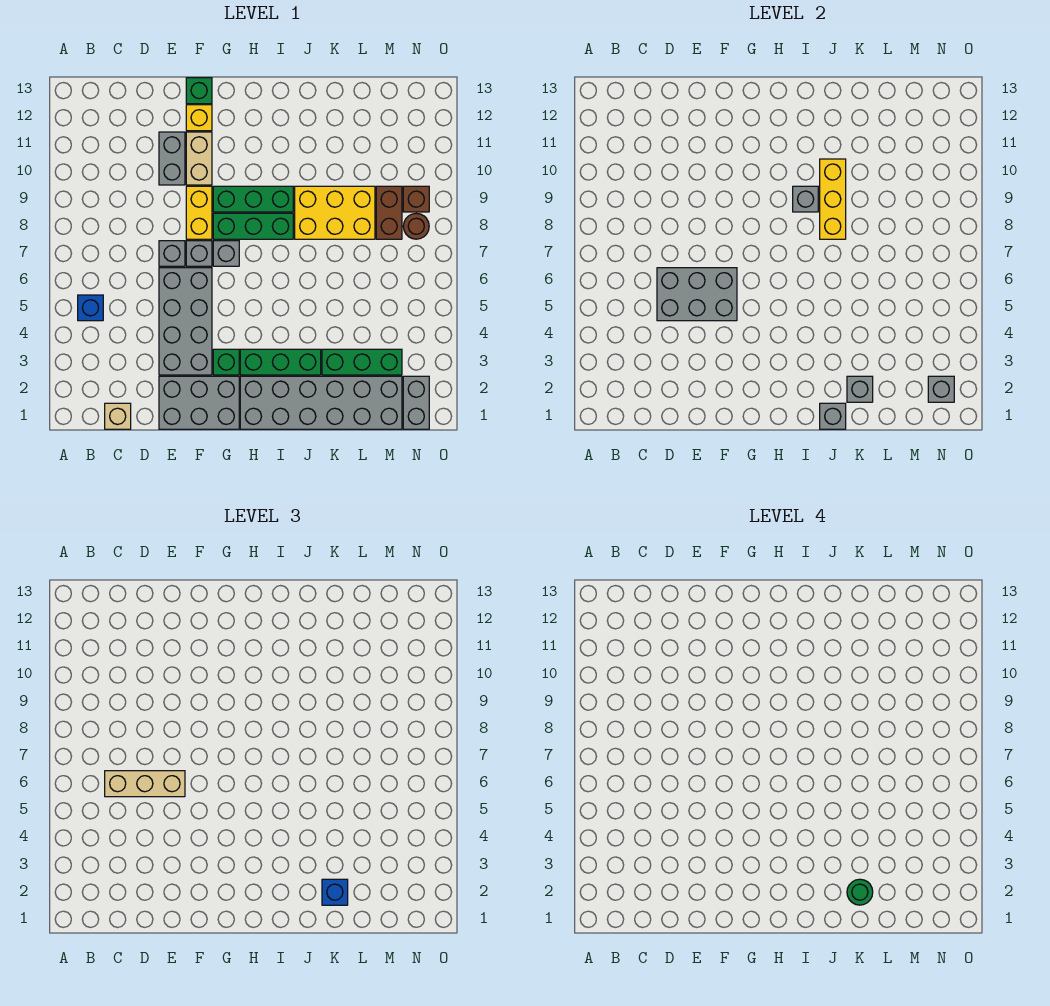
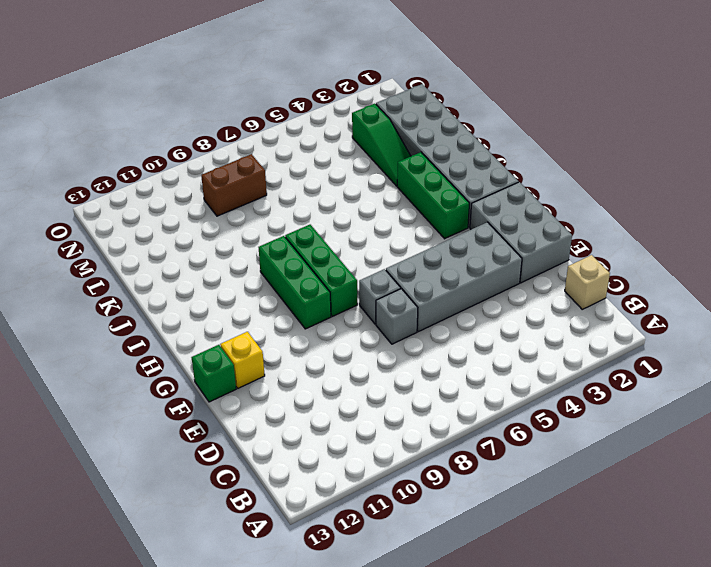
green 1x3 slope [352,104,411,186] -> green 1x3 brick [322,349,402,375]
none -> blue 1x1 brick [78,295,103,321]
none -> grey 1x2 brick [159,132,185,185]
none -> yellow 1x2 brick [186,186,212,239]
none -> tan 1x2 brick [186,132,212,185]

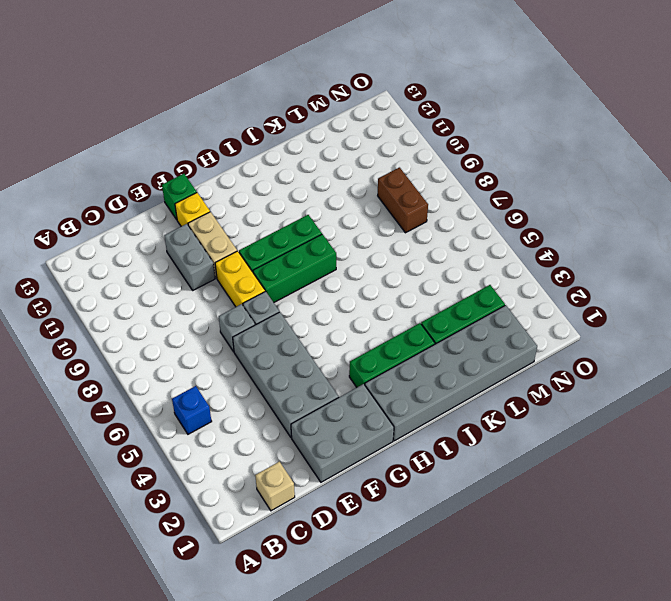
none -> green 1x1 brick [213,349,239,375]
none -> grey 1x1 brick [213,241,239,266]
none -> yellow 2x3 brick [295,186,375,239]
none -> grey 1x2 brick [403,376,429,429]

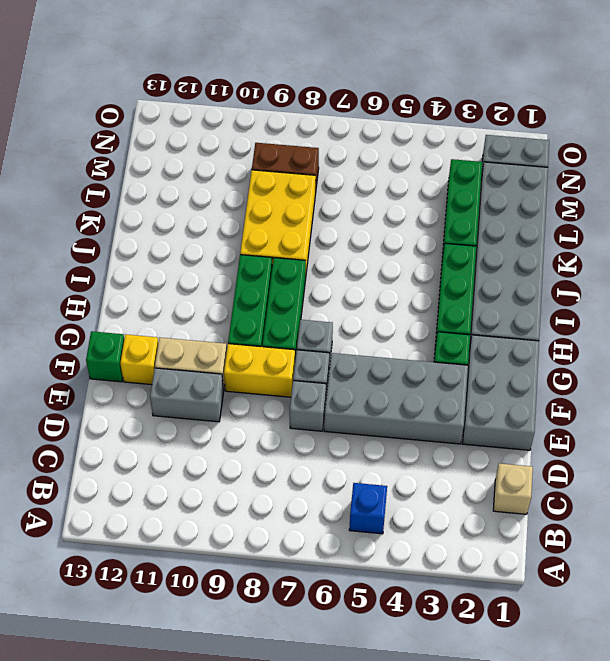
none -> brown 1x1 round brick [403,213,429,239]
none -> brown 1x1 brick [403,186,429,212]
none -> grey 2x3 brick [657,268,737,321]
none -> grey 1x1 brick [793,186,818,212]

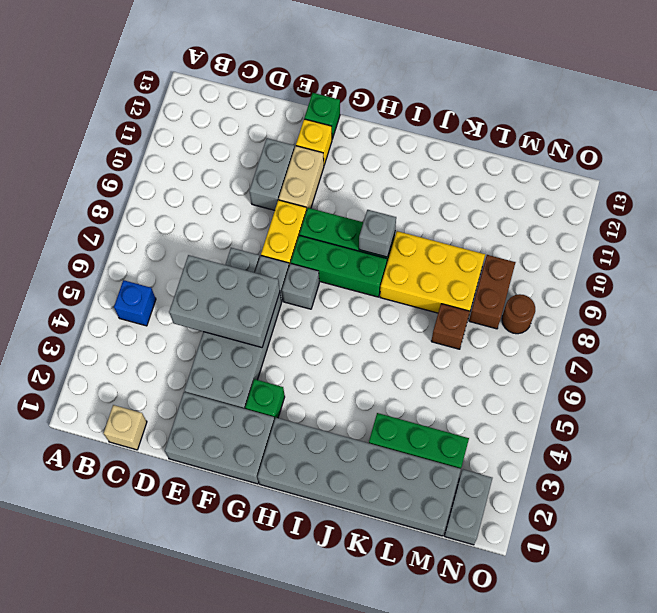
brown 1x1 brick [431,304,470,349] -> brown 1x1 brick moved to [403,186,429,212]
none -> green 1x3 brick [240,349,321,375]
none -> grey 1x1 brick [820,403,846,429]
none -> yellow 1x3 brick [820,159,846,239]
none -> grey 1x1 brick [847,376,873,402]

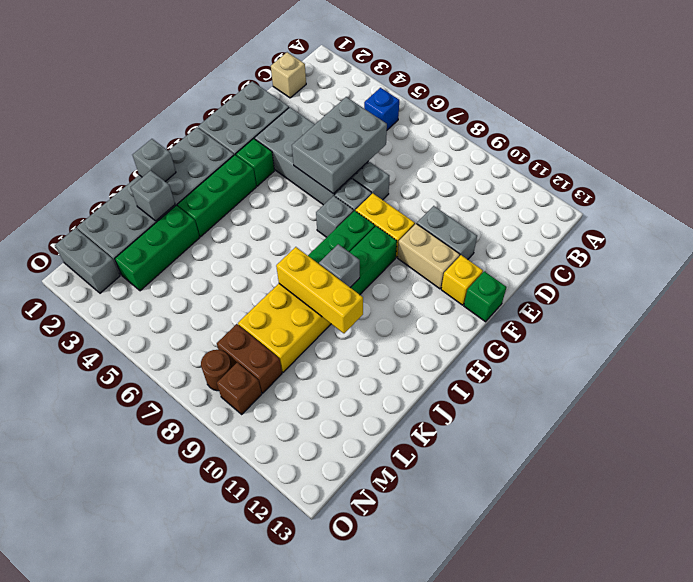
none -> grey 1x1 brick [928,376,954,402]
none -> tan 1x3 brick [105,771,185,797]
none -> blue 1x1 brick [322,879,348,905]
none -> green 1x1 round brick [847,879,873,905]

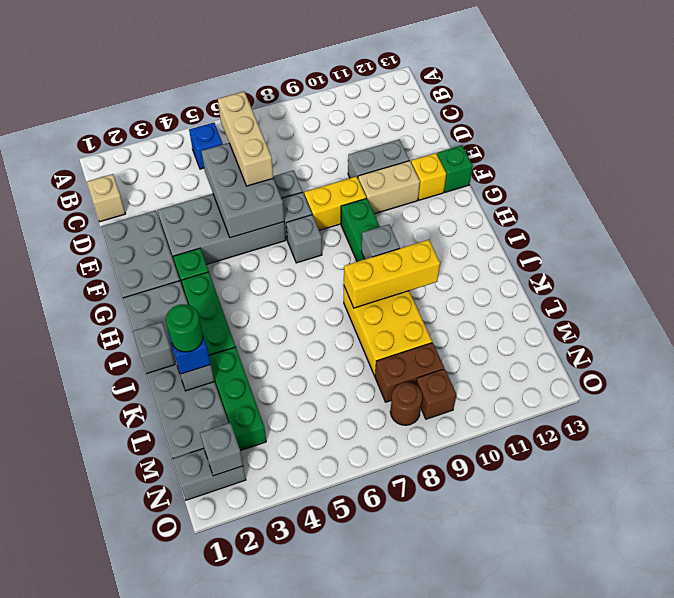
none -> green 1x3 brick [213,213,293,239]

